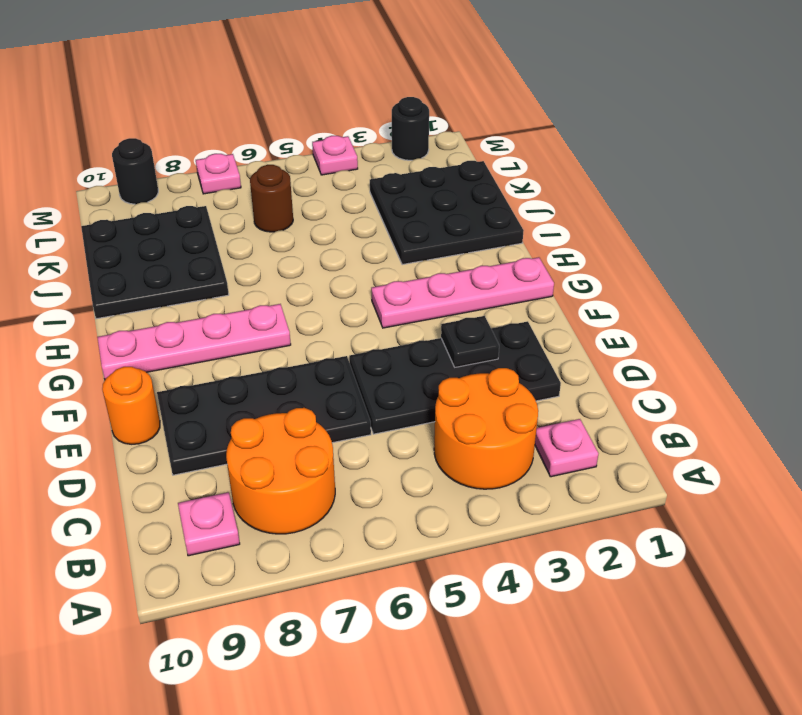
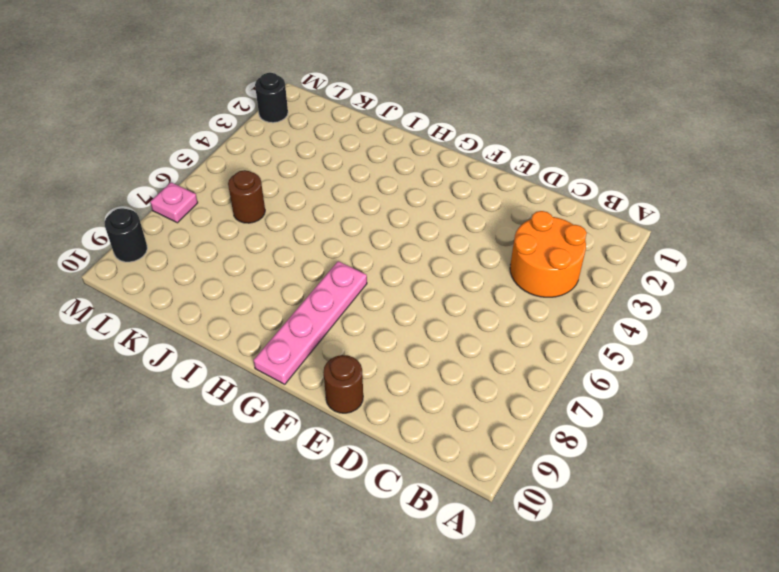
brown 1x1 round brick [323,355,363,413] -> orange 1x1 round brick [102,367,160,444]
none -> pink 1x1 plate [535,419,599,477]
none -> orange 2x2 round brick [226,408,335,534]
none -> pink 1x1 plate [178,492,240,556]

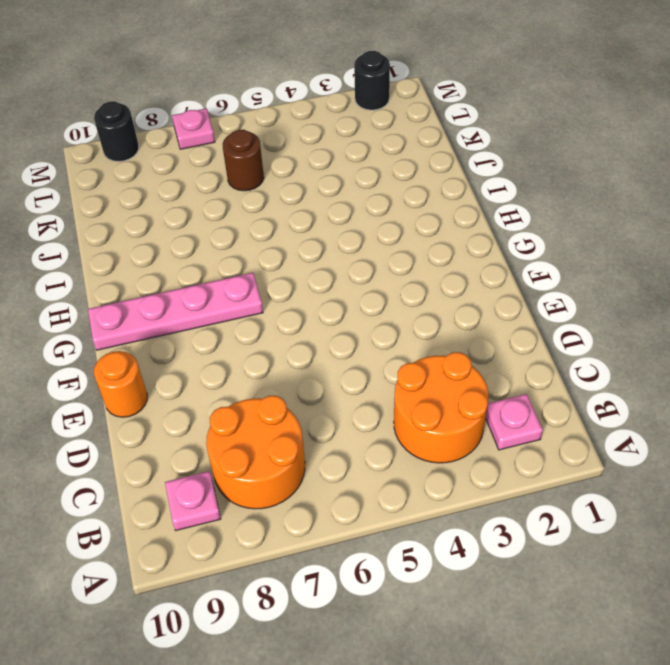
none -> black 2x4 plate [349,321,561,434]
none -> black 2x4 plate [157,356,371,475]
none -> pink 1x4 plate [371,257,554,328]

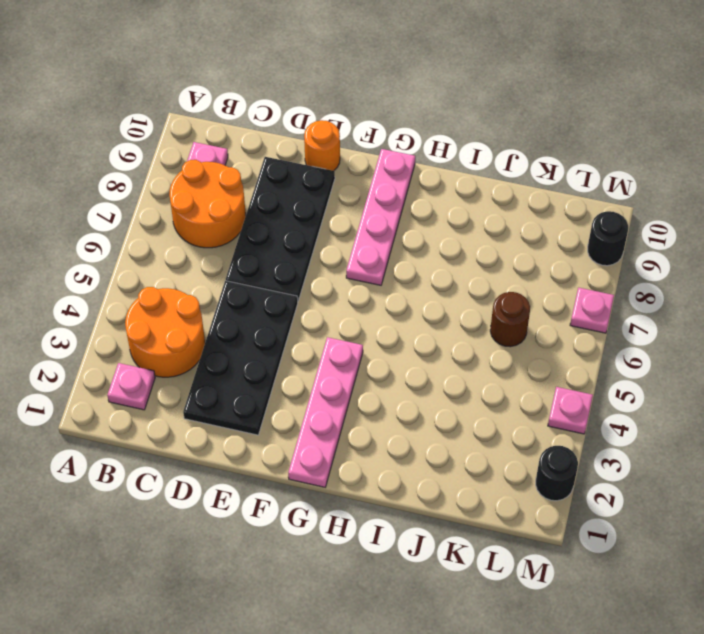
none -> black 3x3 plate [370,161,524,265]
none -> black 3x3 plate [81,206,229,319]
none -> black 1x1 plate [441,316,499,367]

